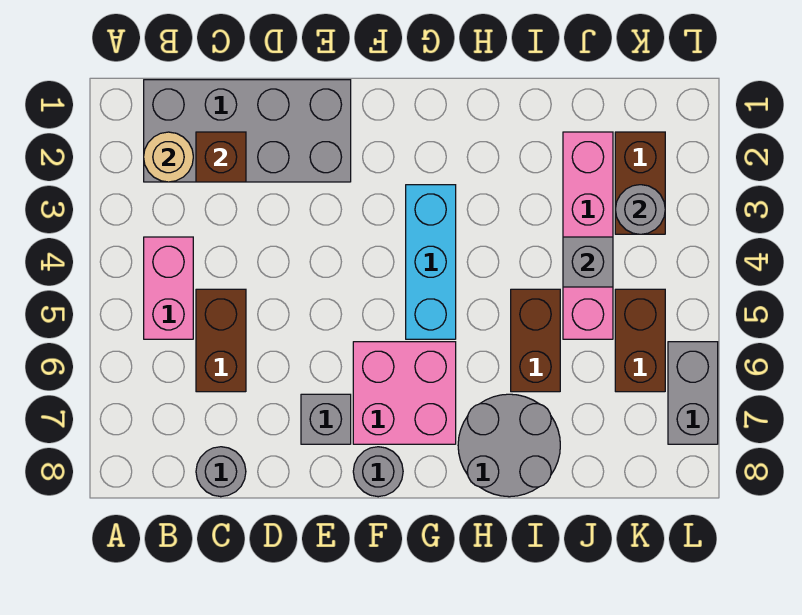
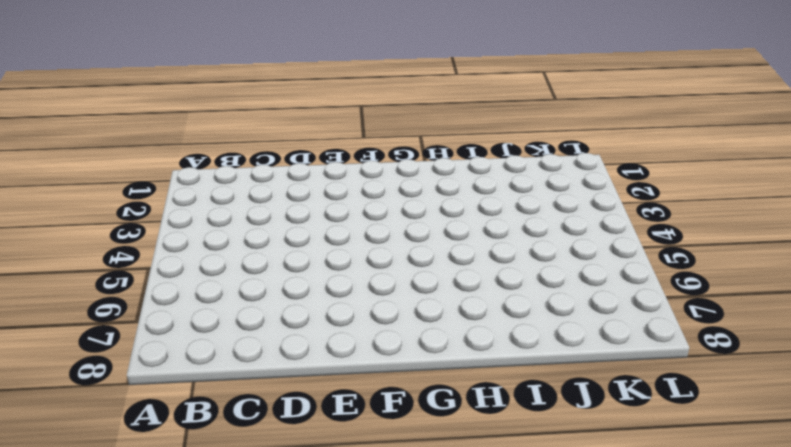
none -> grey 2x4 brick [144,80,351,182]
none -> pink 1x2 brick [144,237,193,339]
none -> brown 1x2 brick [196,289,246,392]

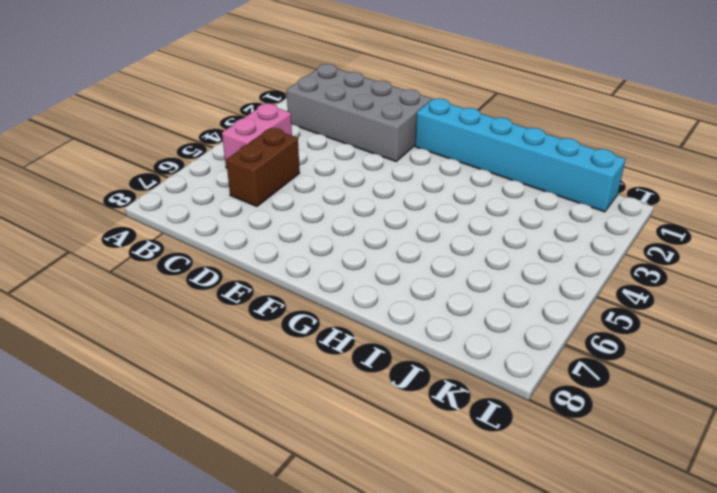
cyan 1x6 brick [415,98,626,212] -> none
none -> grey 1x1 round brick [196,447,246,497]
none -> grey 1x1 brick [301,394,351,444]
none -> pink 2x2 brick [353,342,456,444]

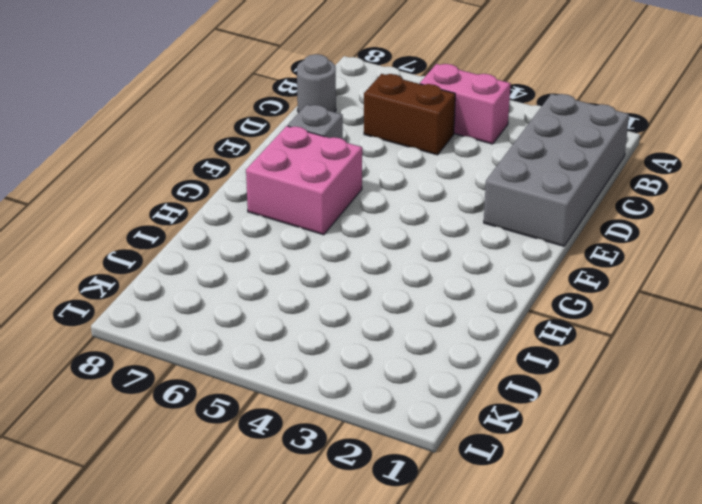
none -> grey 1x1 round brick [353,447,403,497]
none -> cyan 1x3 brick [406,185,456,339]
none -> grey 2x2 round brick [458,394,560,497]

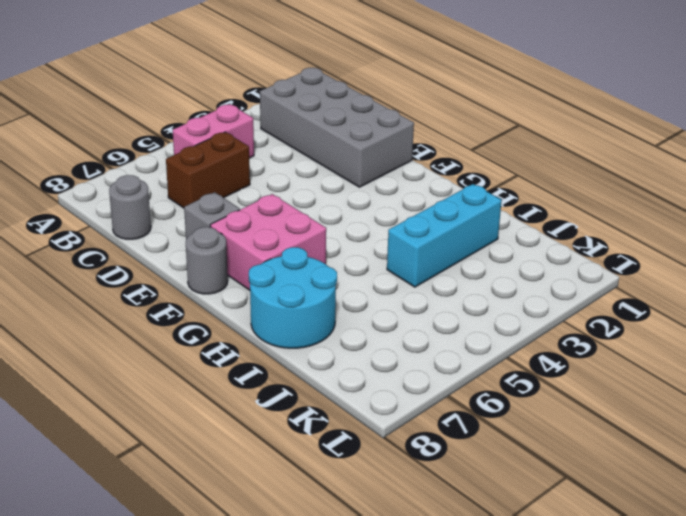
cyan 2x2 round brick [249,247,337,348] -> grey 2x2 round brick [458,394,560,497]
cyan 1x3 brick [387,184,502,287] -> cyan 1x3 brick moved to [406,185,456,339]
none -> brown 1x2 brick [511,289,560,392]
none -> pink 1x4 brick [563,132,613,339]
none -> brown 1x2 brick [615,132,665,234]

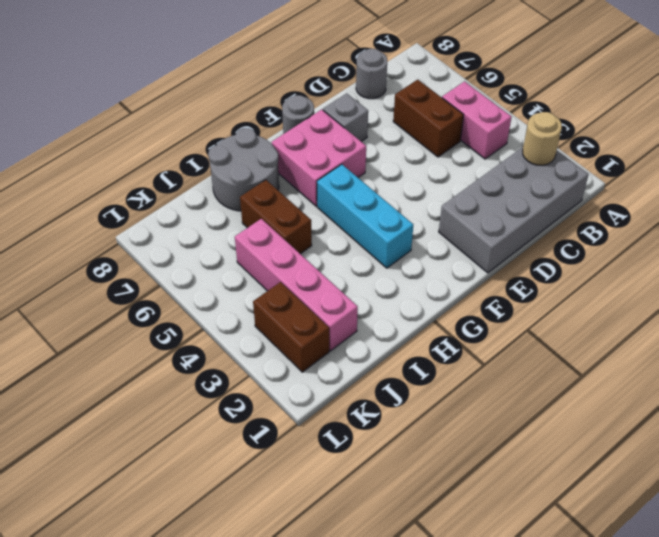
none -> brown 1x2 brick [615,289,665,392]
none -> grey 1x2 brick [668,342,718,444]
none -> brown 1x1 brick [196,132,246,182]

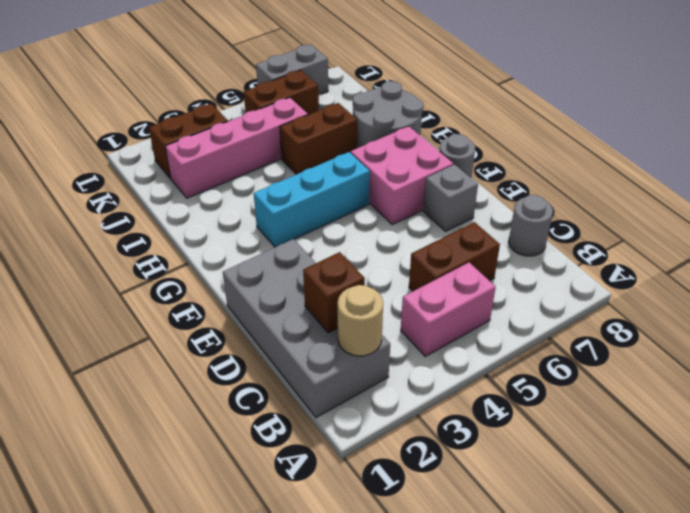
none -> grey 1x1 brick [563,237,613,287]
none -> grey 1x1 round brick [615,185,665,234]

